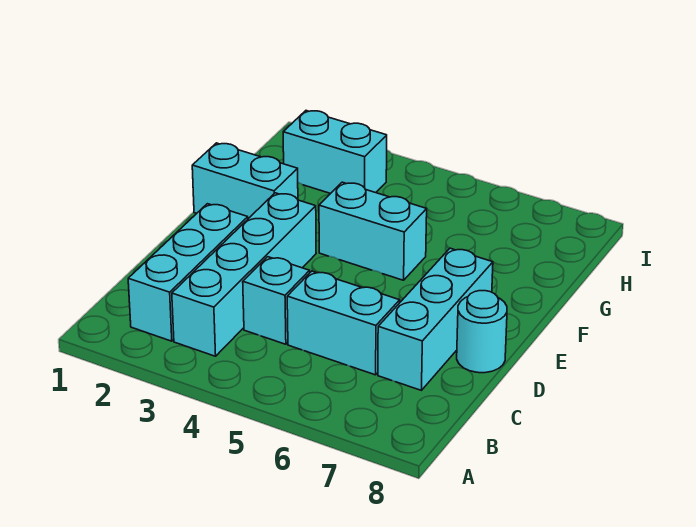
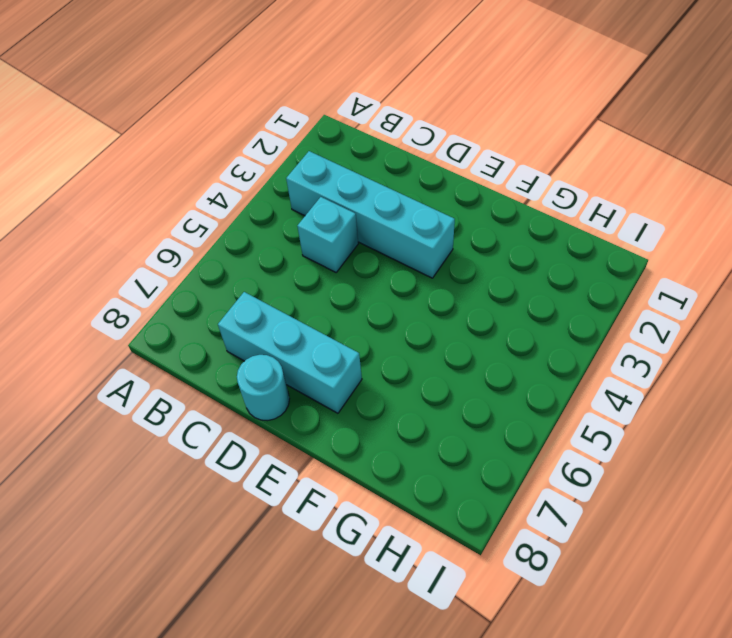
none -> cyan 1x3 brick [128,204,248,341]
none -> cyan 1x2 brick [287,271,400,375]

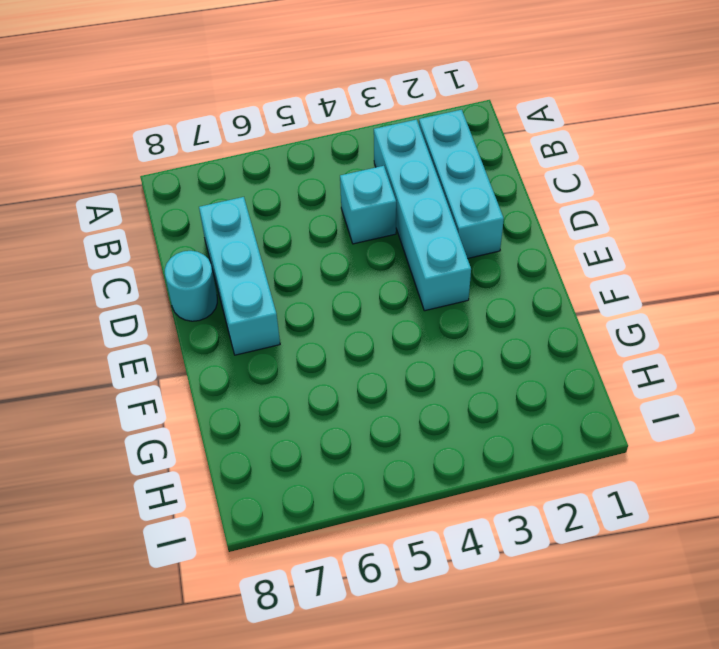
none -> cyan 1x2 brick [287,271,400,375]
none -> cyan 1x2 brick [192,143,298,219]

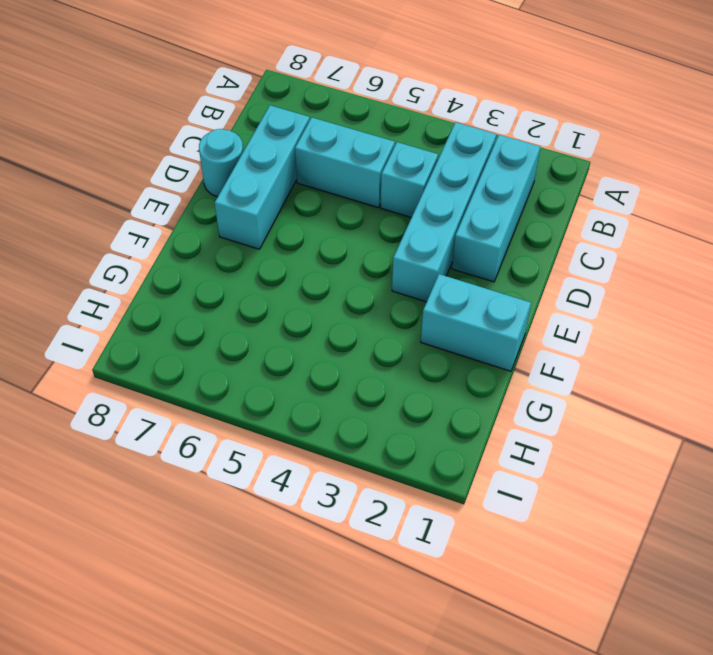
none -> cyan 1x2 brick [319,182,427,280]
none -> cyan 1x2 brick [283,111,387,194]

